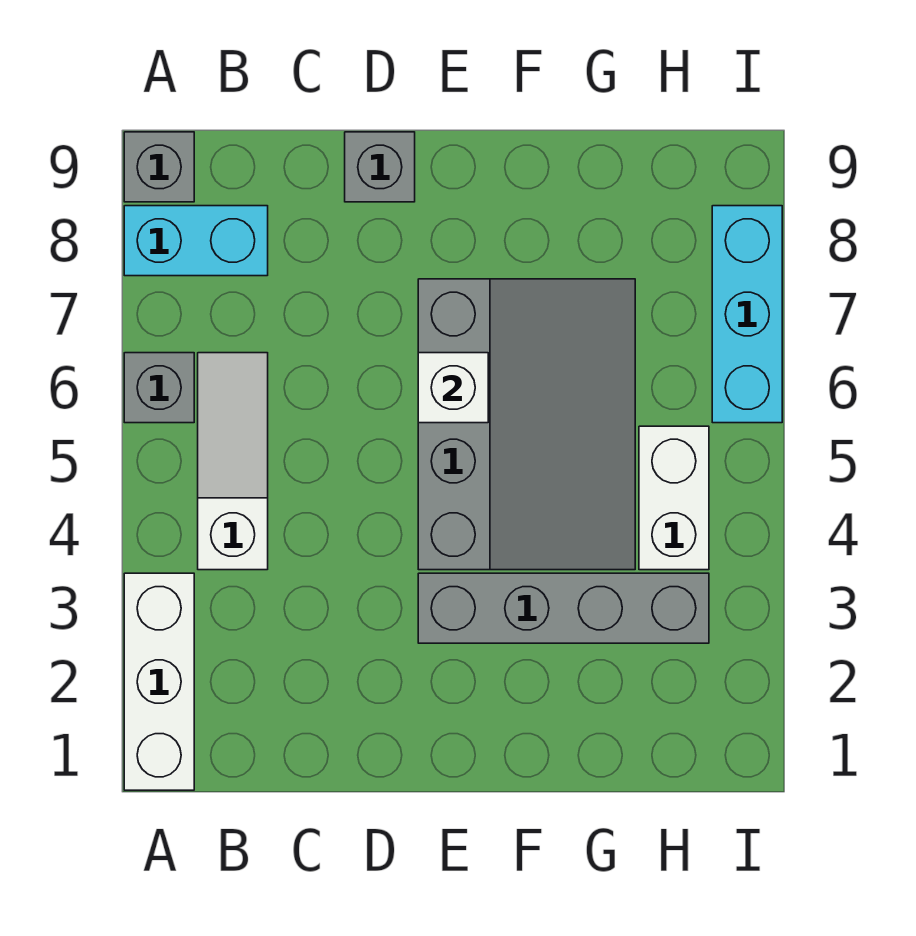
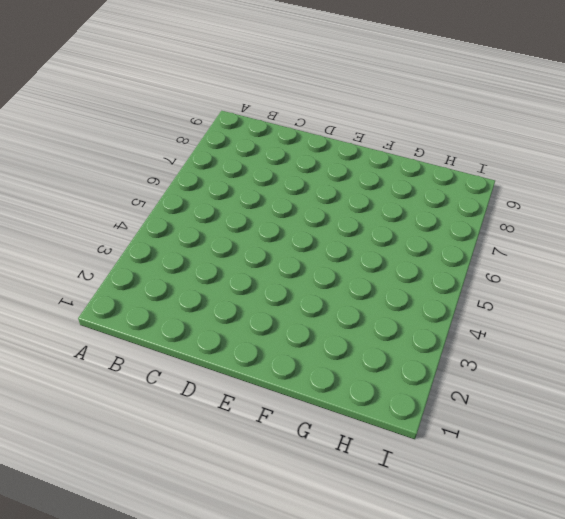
none -> white 1x3 brick [124,573,194,790]
none -> grey 1x1 brick [124,353,194,423]

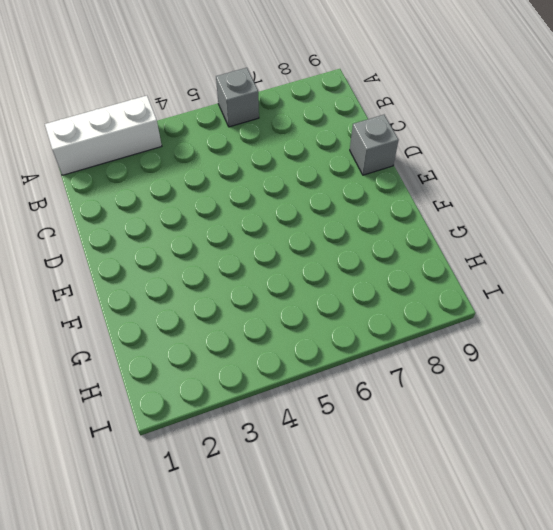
none -> cyan 1x2 brick [124,206,268,276]
none -> grey 1x1 brick [124,132,194,202]

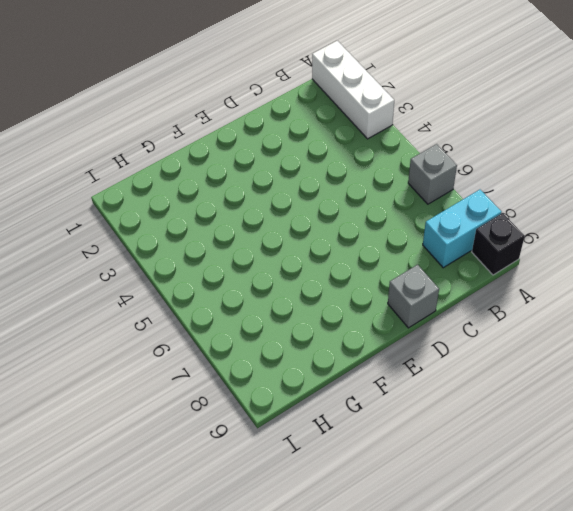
black 1x1 brick [472,213,525,275] -> grey 1x1 brick [124,132,194,202]
none -> white 1x3 slope [198,353,268,570]
none -> grey 1x4 brick [418,573,709,643]

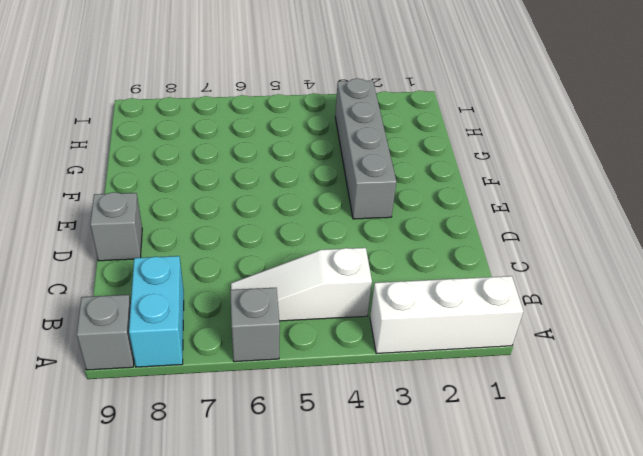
none -> grey 3x4 slope [418,279,635,570]
none -> white 1x2 brick [639,426,709,570]

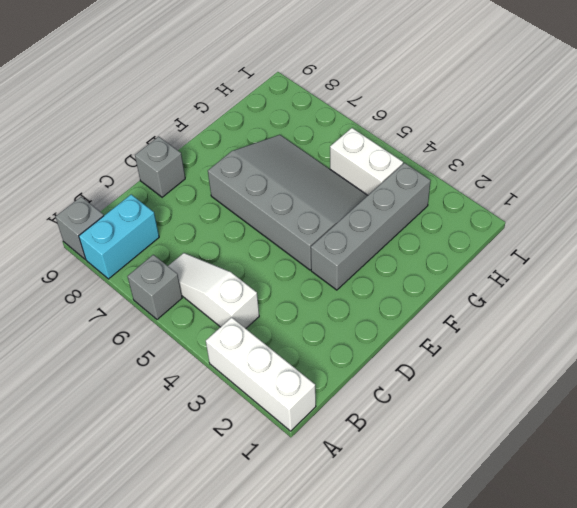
none -> cyan 1x3 brick [712,206,782,423]
none -> white 1x1 brick [418,353,488,423]

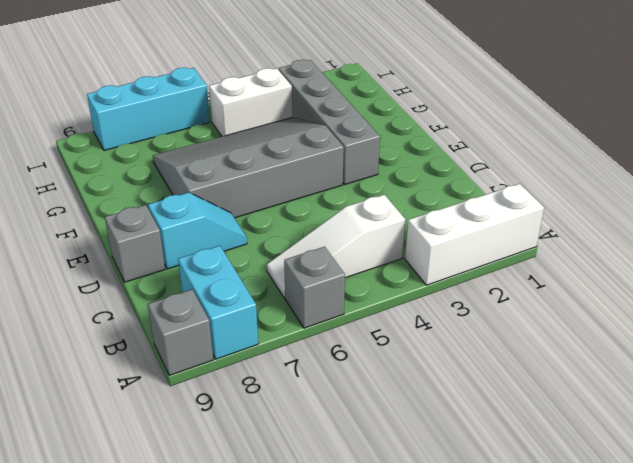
cyan 1x2 slope [148,193,247,269] -> none
none -> white 1x1 brick [418,353,488,423]

